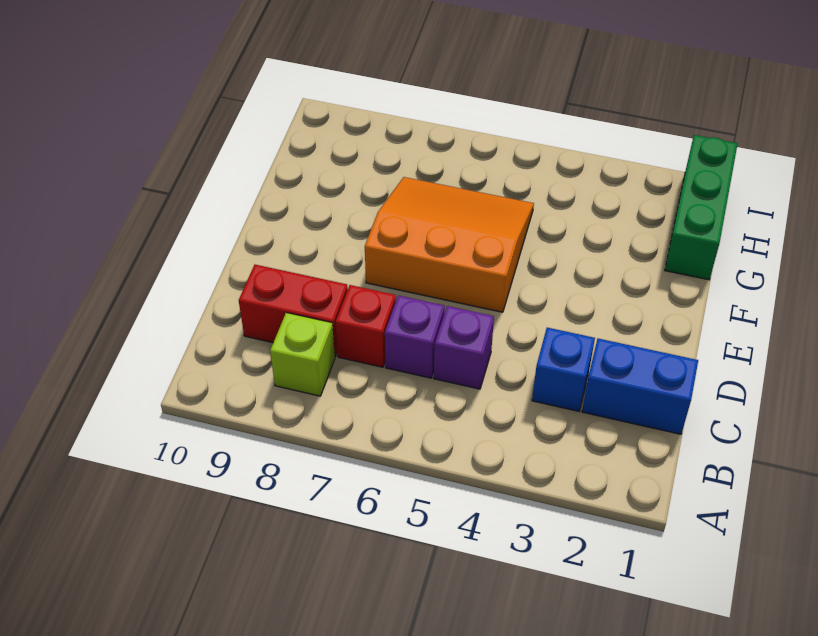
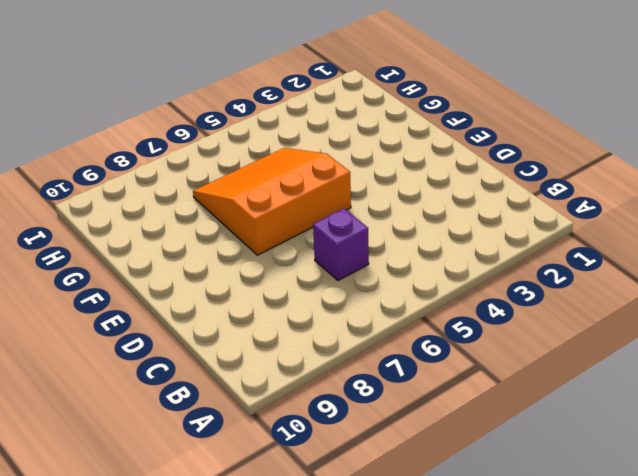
none -> lime 1x1 brick [270,313,335,396]
none -> blue 1x2 brick [582,339,698,434]

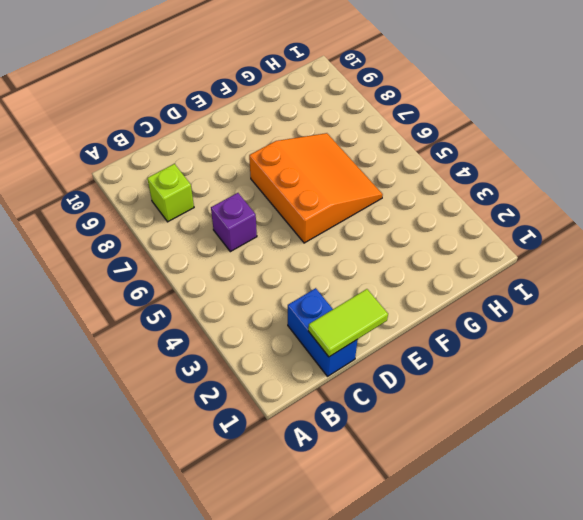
lime 1x2 tile [308,289,388,357] -> none
none -> blue 1x1 brick [532,328,595,411]
none -> purple 1x1 brick [434,306,494,389]

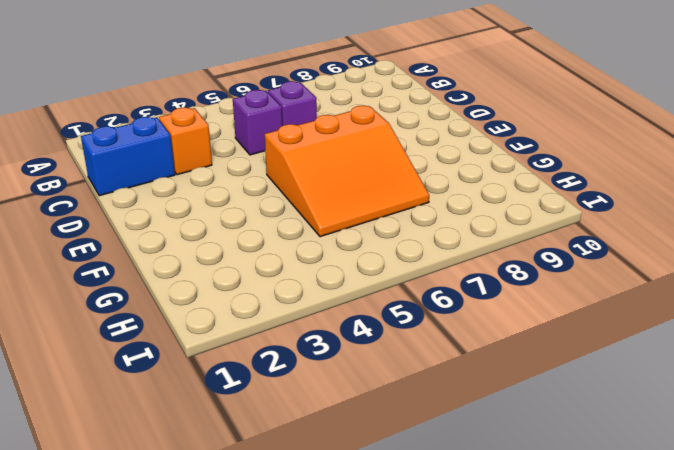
orange 1x1 brick [159,107,212,175] -> blue 1x1 brick [532,328,595,411]
none -> lime 1x1 brick [270,313,335,396]
none -> red 1x1 brick [335,285,396,367]

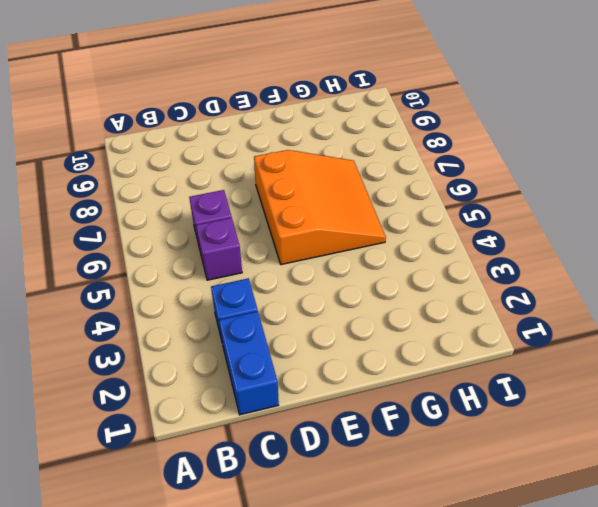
none -> lime 1x1 brick [270,313,335,396]
none -> red 1x1 brick [335,285,396,367]

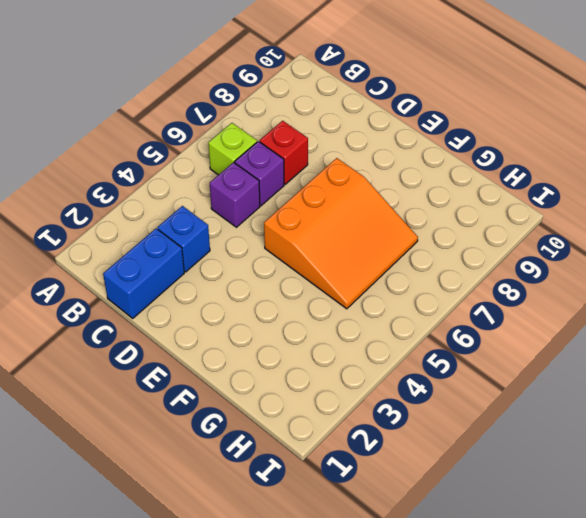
lime 1x1 brick [208,123,257,175] -> lime 1x1 brick moved to [270,313,335,396]
none -> red 1x2 brick [239,265,348,357]
none -> green 1x3 brick [665,135,738,280]

